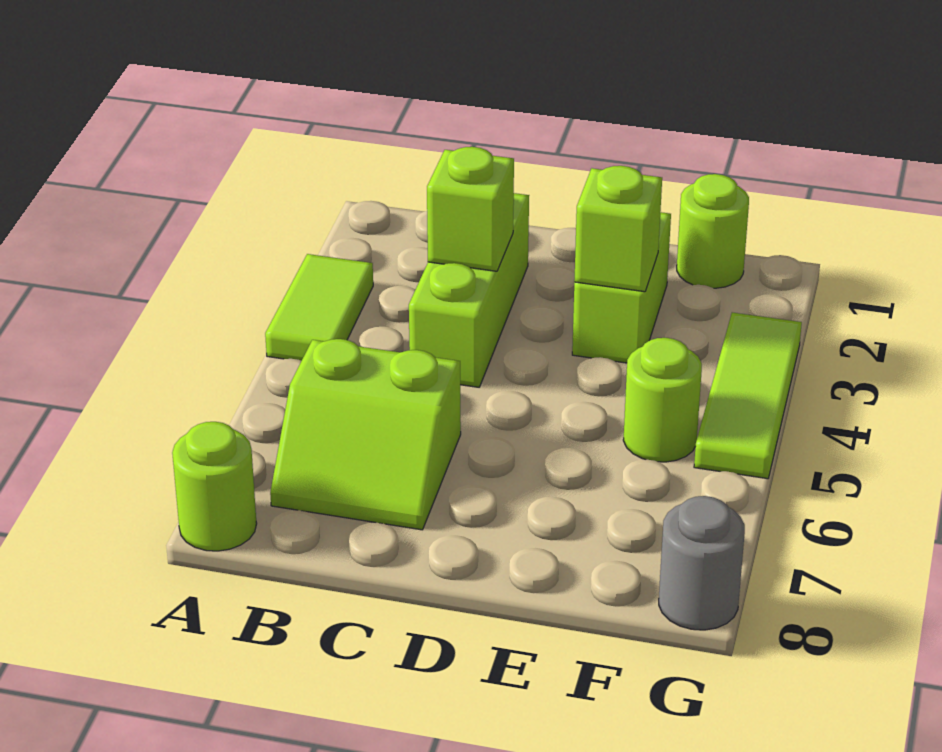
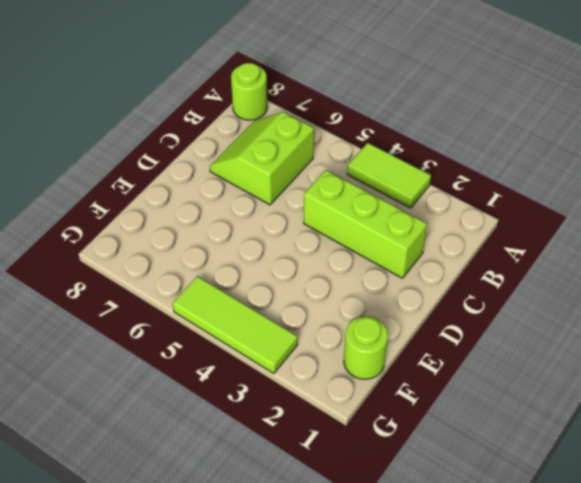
none -> lime 1x2 brick [572,212,671,363]
none -> lime 1x1 round brick [623,338,702,462]

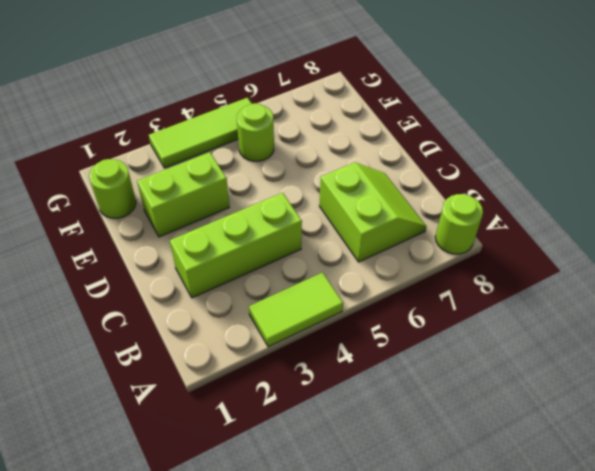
none -> grey 1x1 round brick [659,496,745,630]
none -> lime 1x1 brick [427,147,514,271]

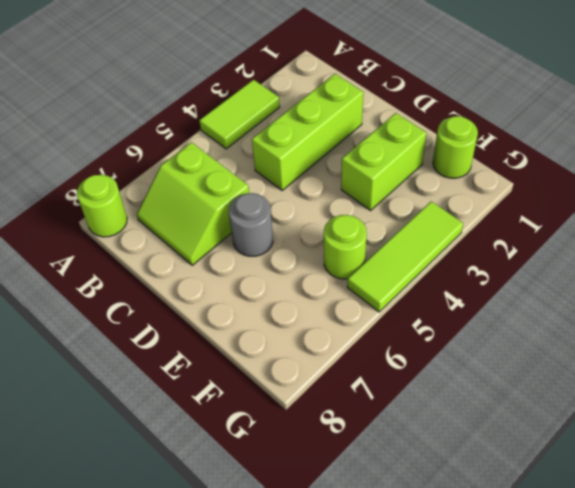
grey 1x1 round brick [229,193,273,256] -> grey 1x1 round brick moved to [659,496,745,630]
none -> lime 1x1 brick [427,147,514,271]
none -> lime 1x1 brick [574,166,662,292]

